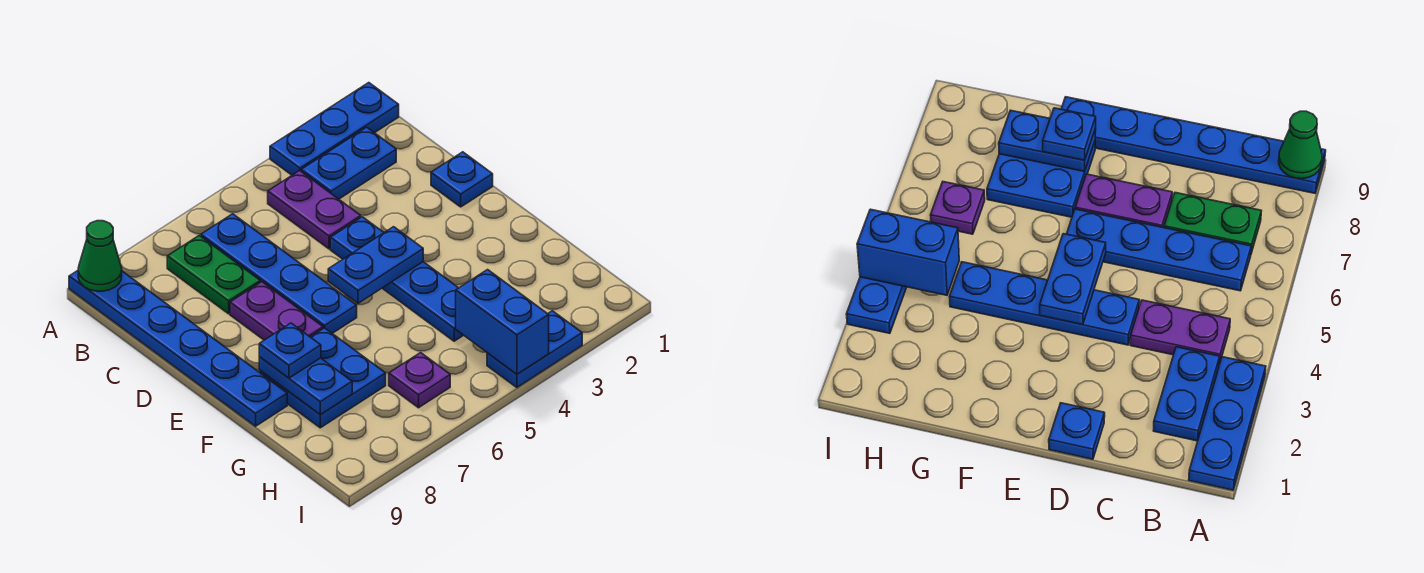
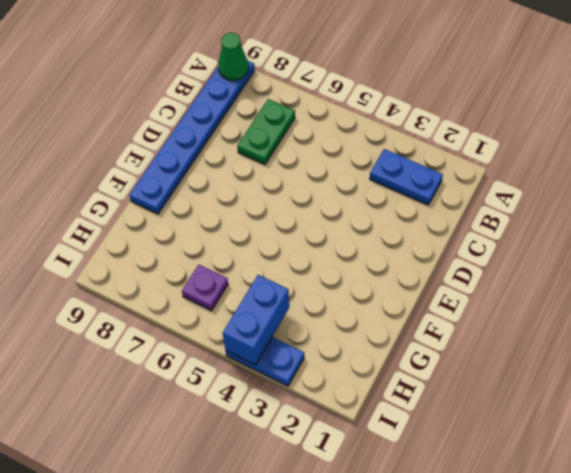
none -> blue 1x3 plate [270,83,399,175]
none -> purple 1x2 plate [268,171,361,249]
none -> blue 1x4 plate [201,214,357,333]

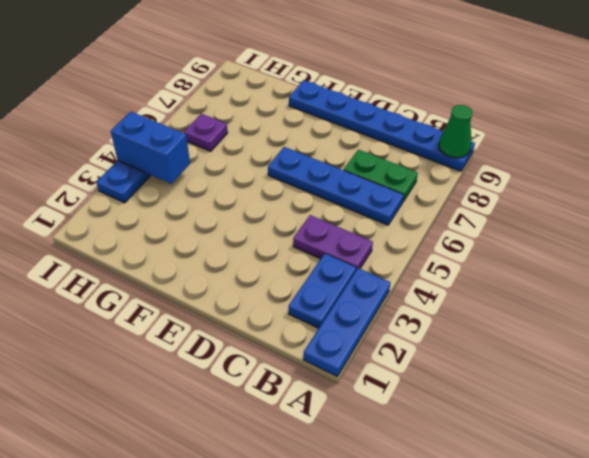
none -> blue 1x1 plate [431,152,493,207]
none -> blue 1x4 plate [330,217,464,341]
none -> purple 1x2 plate [230,282,323,340]

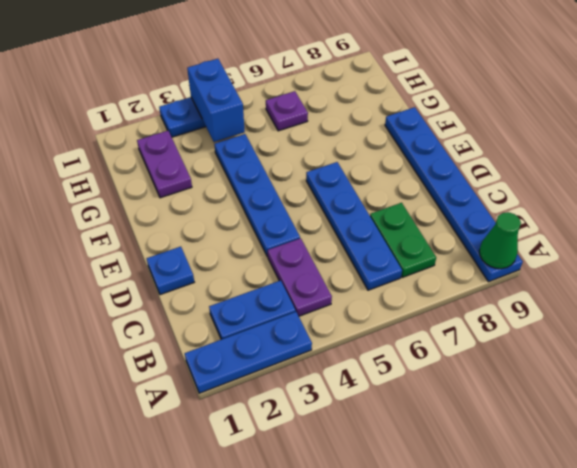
purple 1x2 plate [137,131,192,198] -> purple 1x2 plate moved to [230,282,323,340]
none -> blue 2x2 plate [259,328,386,428]
none -> blue 1x2 plate [328,227,423,303]
none -> blue 1x2 plate [259,357,352,414]

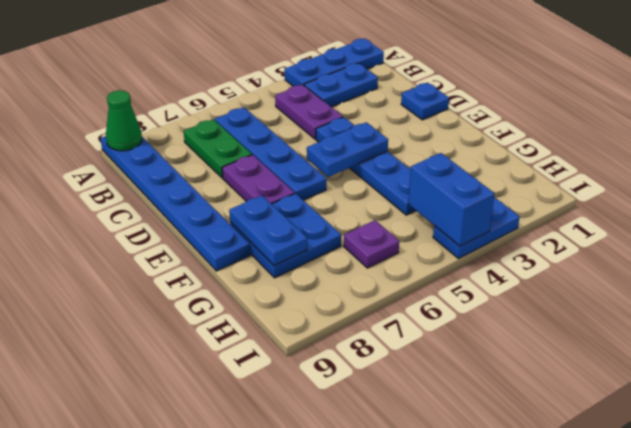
none -> blue 1x1 plate [259,323,321,378]

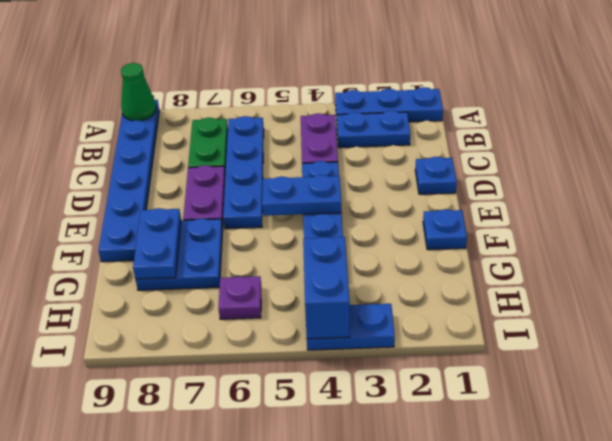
blue 1x1 plate [423,209,467,250] -> blue 1x1 plate moved to [259,323,321,378]

